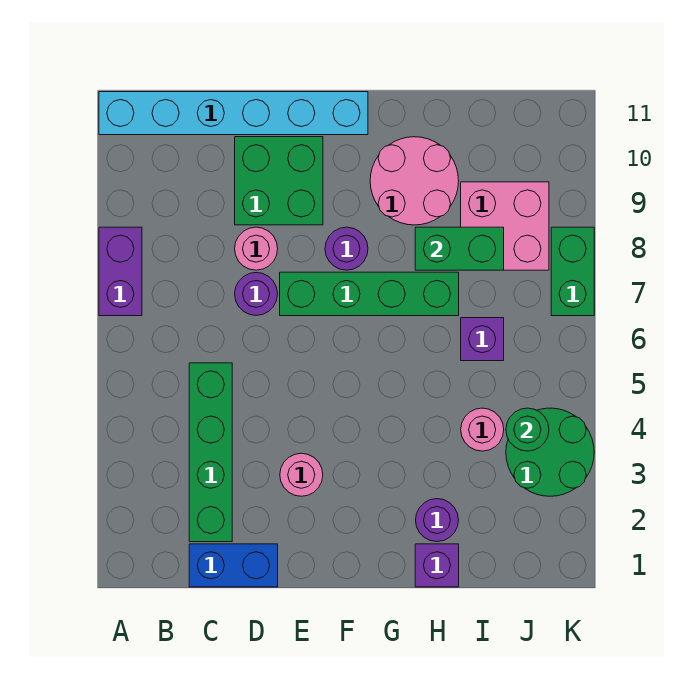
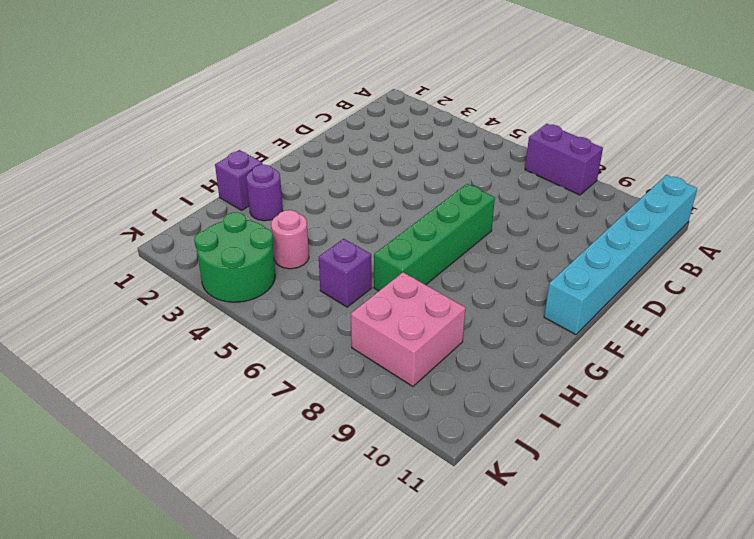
none -> blue 1x2 brick [189,544,278,587]
none -> green 1x4 brick [189,363,232,542]
none -> purple 1x1 round brick [235,273,278,315]

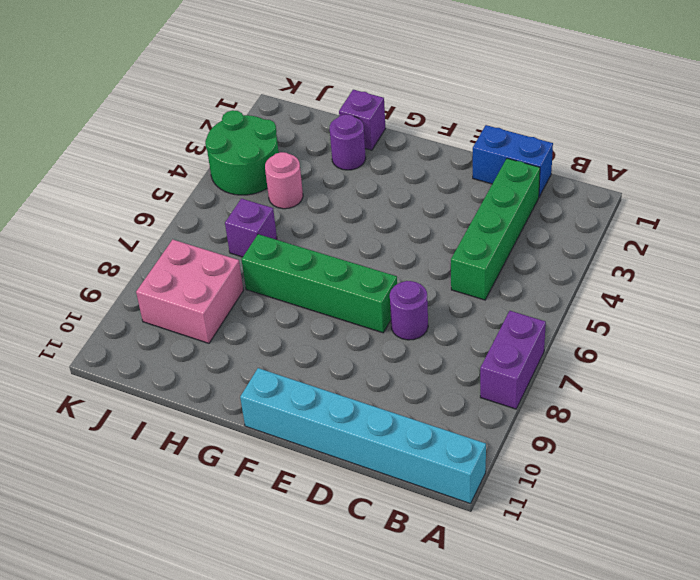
none -> pink 1x1 round brick [235,227,278,270]
none -> green 2x2 brick [235,137,323,225]
none -> pink 1x1 round brick [280,453,323,496]

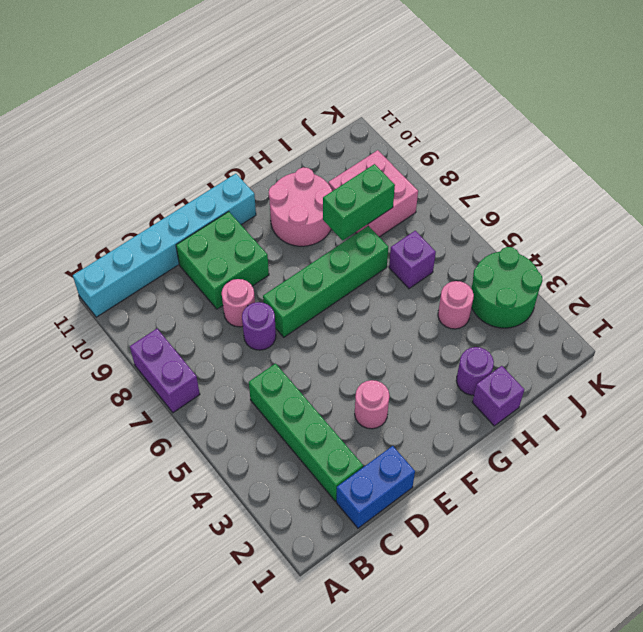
none -> purple 1x1 round brick [325,227,368,270]
none -> green 1x2 brick [551,227,594,316]
none -> green 1x1 round brick [506,408,549,451]

